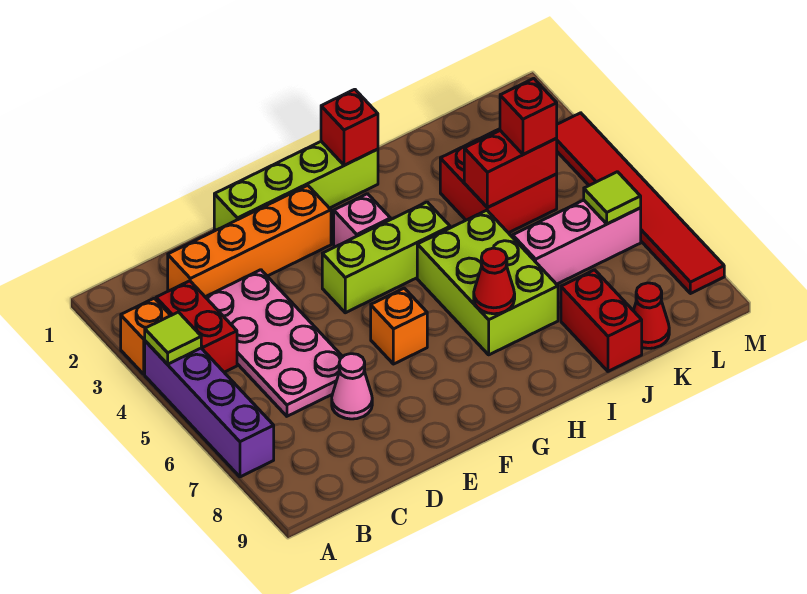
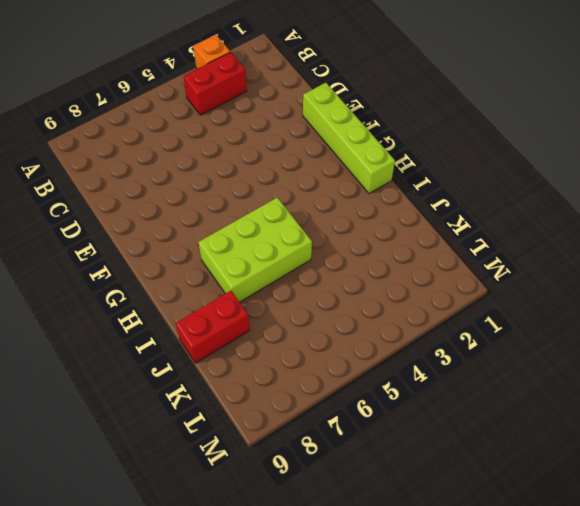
none -> purple 1x4 brick [145,341,274,477]
none -> orange 1x4 brick [168,186,331,297]
none -> pink 2x4 plate [206,270,343,416]

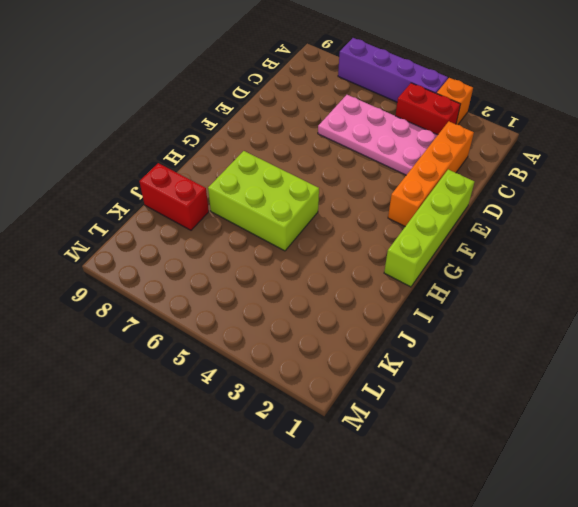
none -> pink 1x1 cone [332,354,372,419]
none -> lime 1x3 brick [322,202,450,313]
none -> orange 1x1 brick [371,288,427,364]

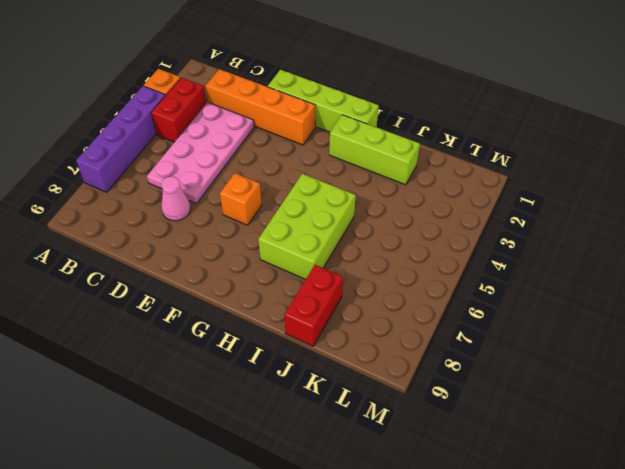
lime 1x3 brick [329,115,420,185] -> lime 1x3 brick moved to [322,202,450,313]
none -> pink 1x1 brick [334,194,391,247]
none -> red 2x2 brick [440,129,557,233]
none -> pink 1x3 brick [513,200,641,284]

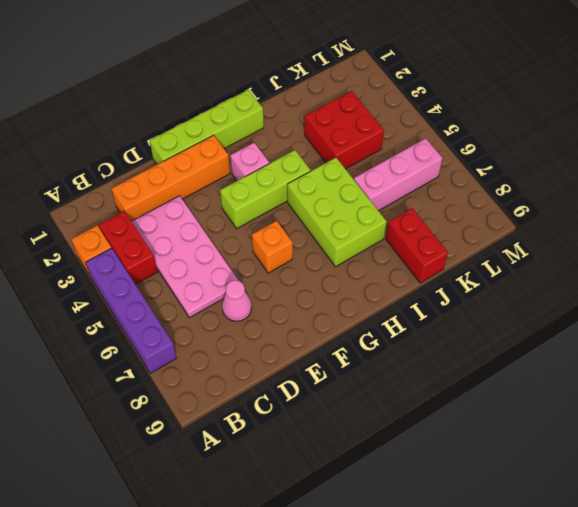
none -> red 1x1 cone [633,283,669,348]
none -> red 1x6 tile [557,113,724,294]
none -> lime 1x1 tile [145,312,201,364]

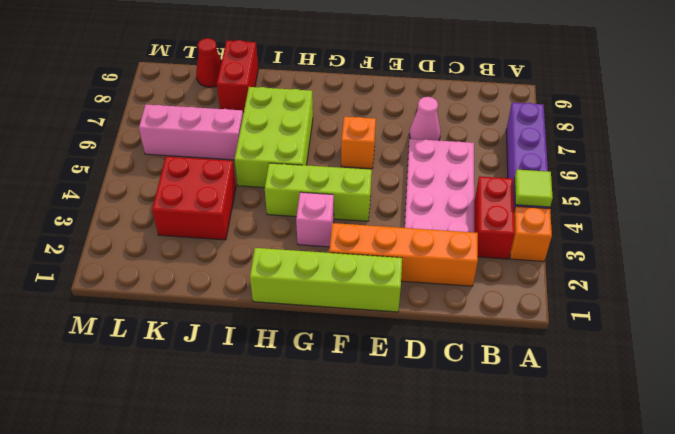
none -> red 1x6 tile [557,113,724,294]
none -> red 1x1 brick [321,89,378,165]
none -> red 1x1 cone [474,248,515,314]

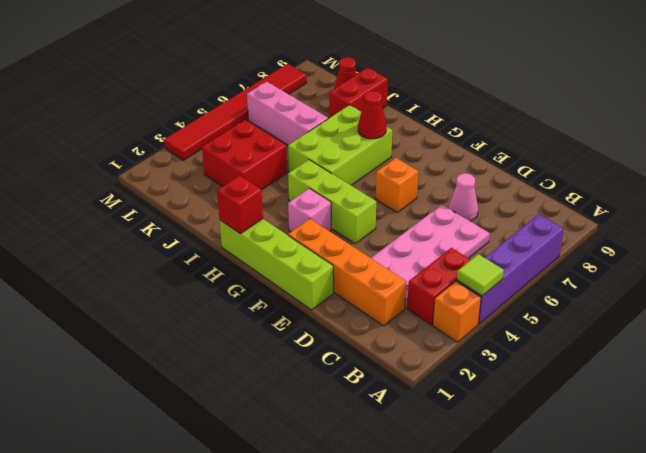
none -> red 1x2 brick [464,131,557,208]
none -> lime 1x1 tile [584,172,641,224]
none -> red 1x1 brick [500,78,557,155]

